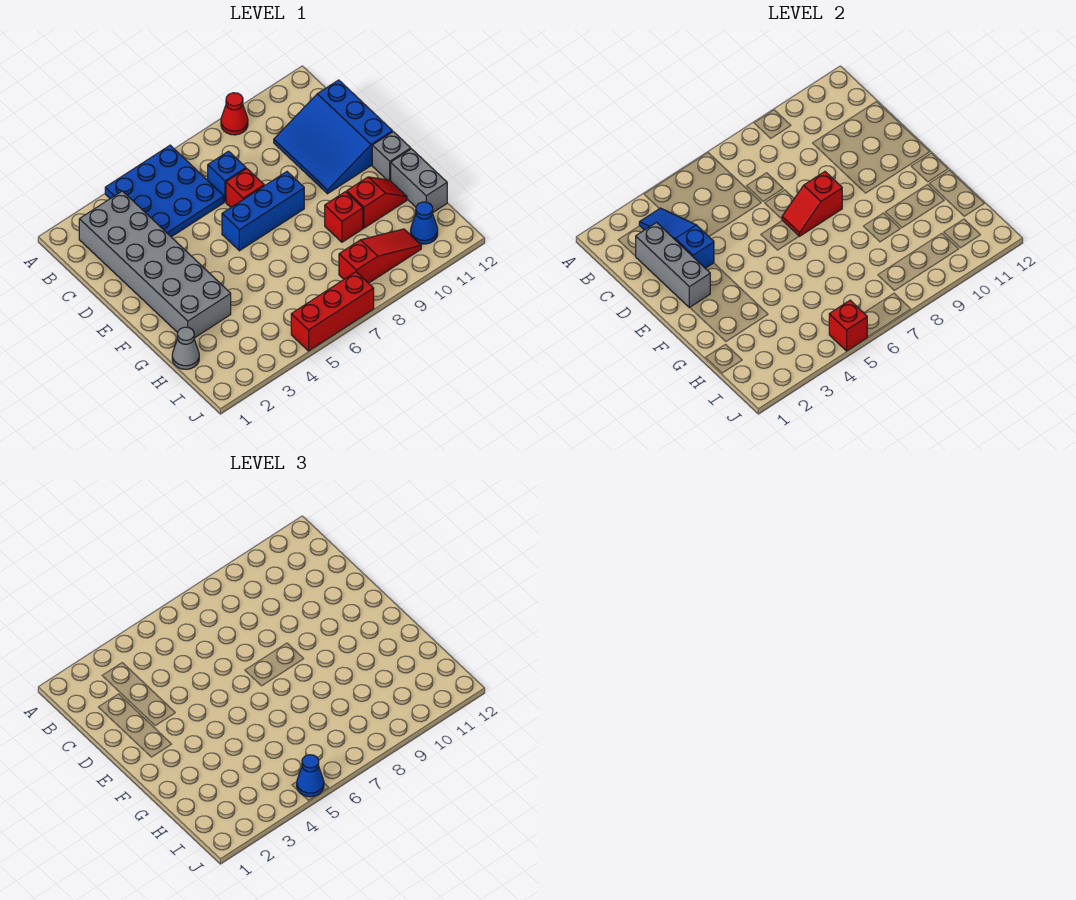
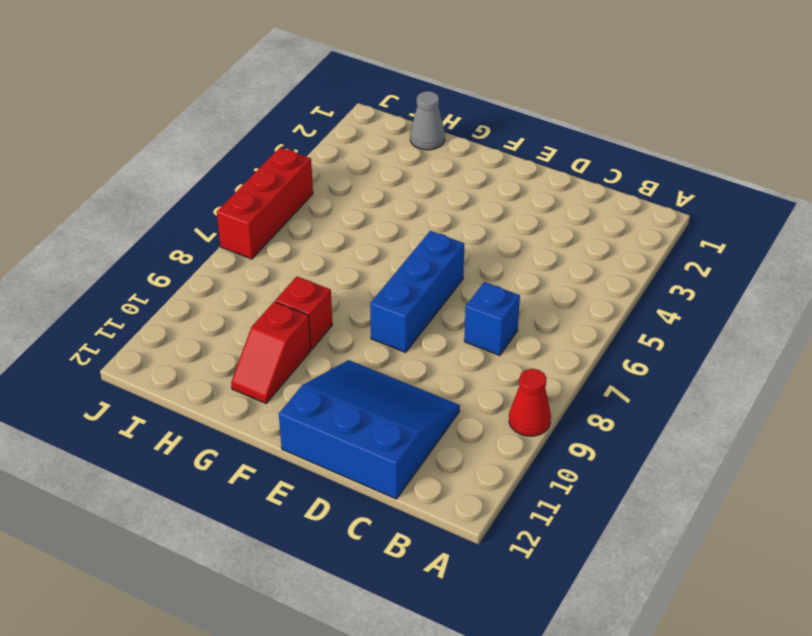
none -> blue 3x3 plate [105,145,224,237]
none -> grey 2x6 brick [79,191,231,338]
none -> red 1x1 brick [226,169,264,207]

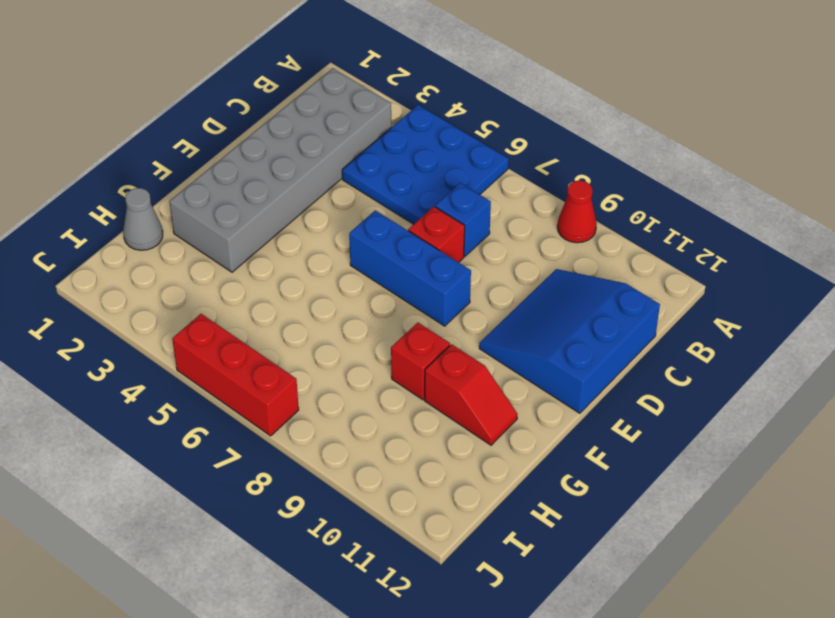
none -> grey 1x1 brick [372,132,411,181]
none -> grey 1x2 brick [391,149,447,212]
none -> red 1x3 slope [339,229,421,283]

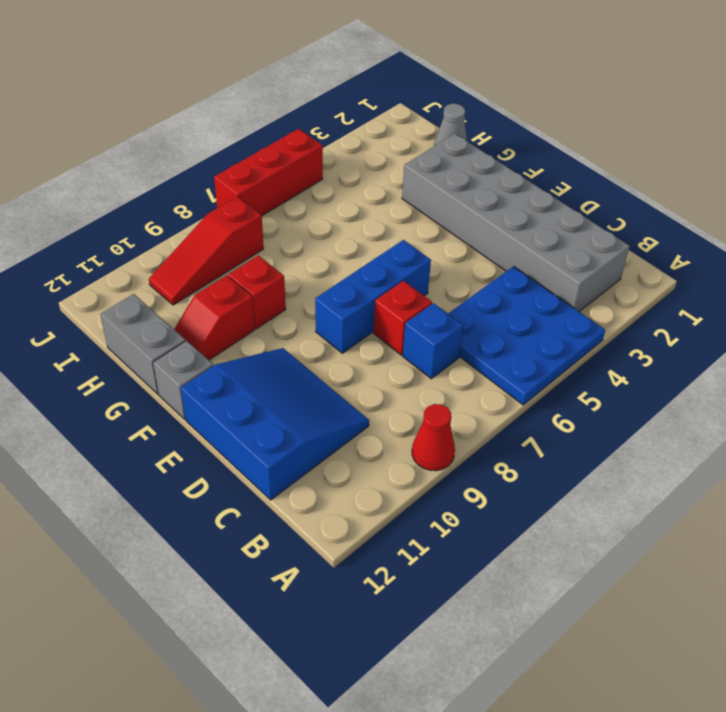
none -> blue 1x1 cone [411,202,438,244]
none -> blue 1x3 slope [639,208,714,268]
none -> grey 1x3 brick [636,223,710,308]

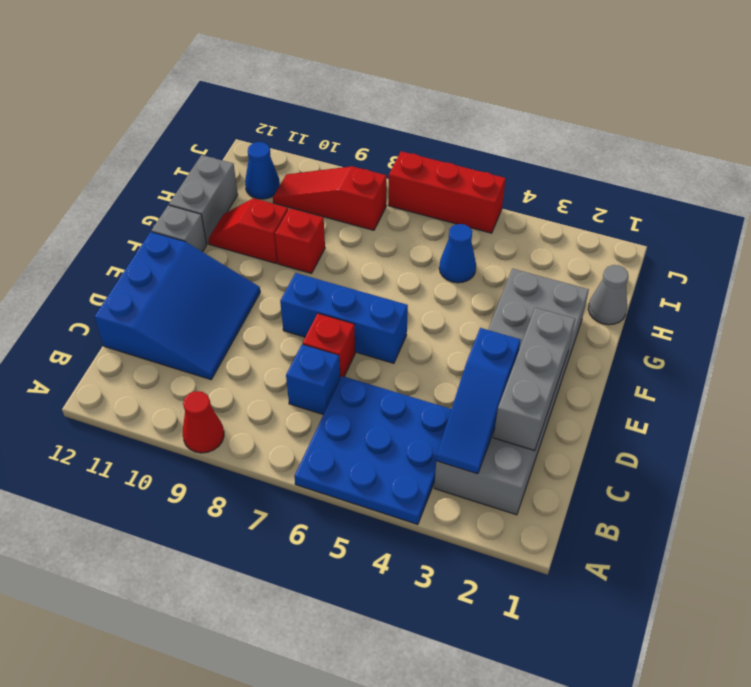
blue 1x1 cone [439,224,476,283] -> blue 1x1 cone moved to [297,755,324,797]
none -> red 1x2 slope [782,172,842,236]
none -> red 1x1 brick [829,300,867,351]

